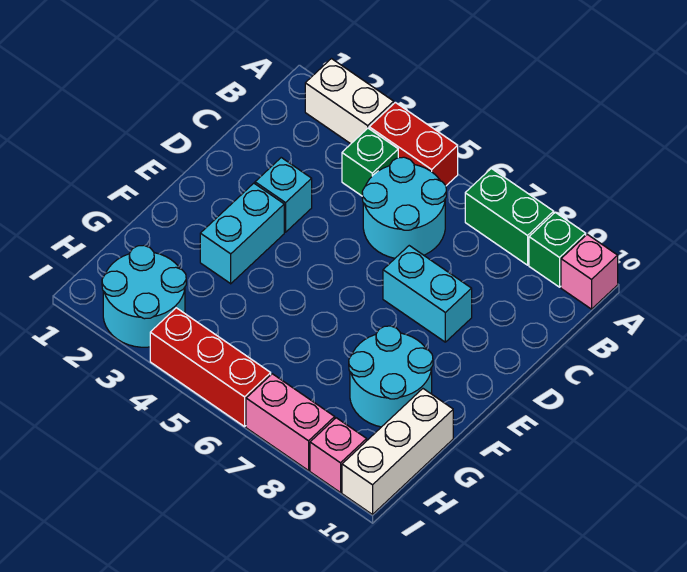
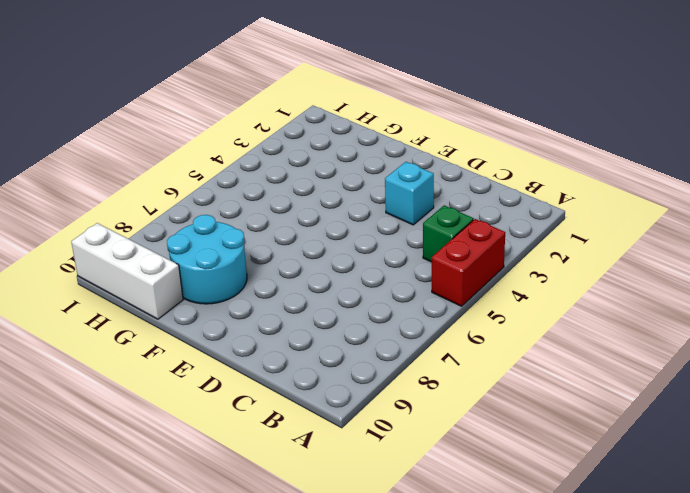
none -> white 1x2 brick [305,59,394,144]
none -> green 1x2 brick [465,168,554,265]
none -> green 1x1 brick [529,212,586,287]

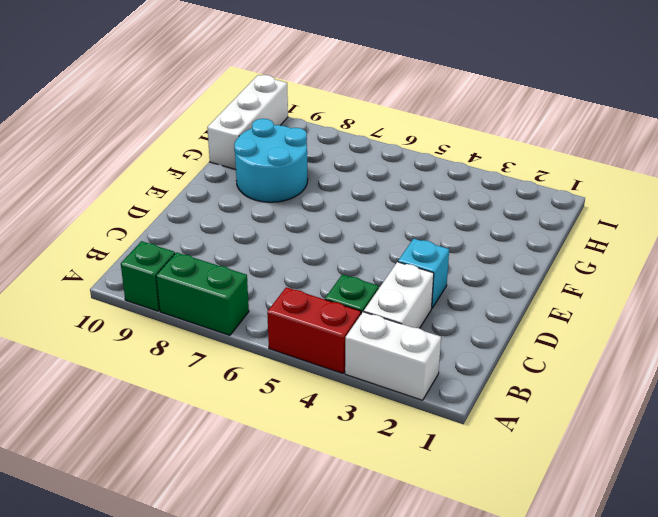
white 1x2 brick [364,262,434,328] -> none
none -> pink 1x1 brick [561,234,618,309]
none -> cyan 2x2 round brick [362,157,446,258]
none -> cyan 1x2 brick [383,246,472,342]

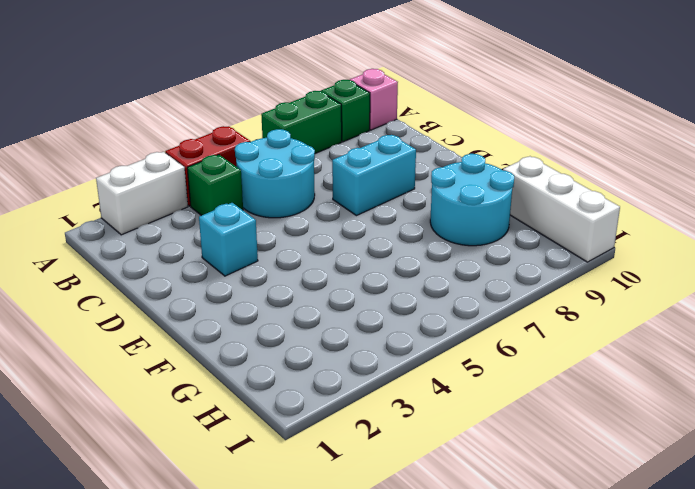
none -> cyan 1x2 brick [200,183,284,284]
none -> cyan 2x2 round brick [102,246,186,347]
none -> red 1x3 brick [150,308,271,427]

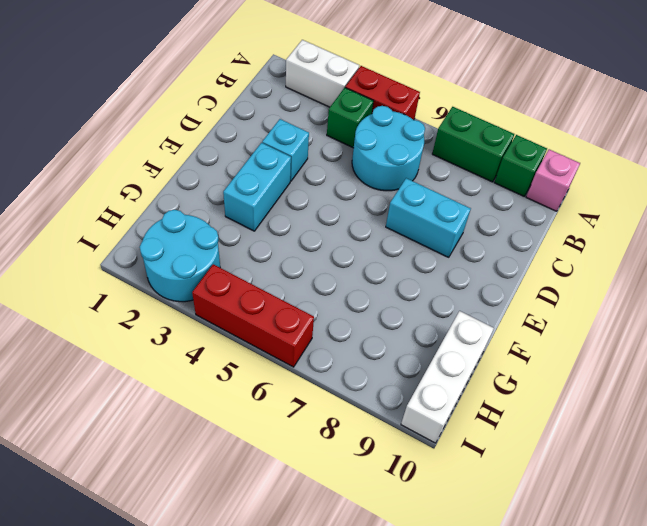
none -> cyan 2x2 round brick [349,326,433,427]
none -> pink 1x2 brick [246,374,335,471]
none -> pink 1x1 brick [310,418,367,493]

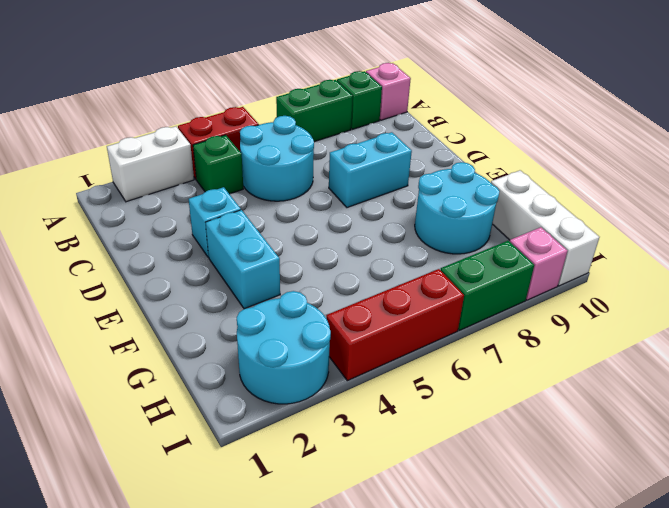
green 1x2 brick [441,241,534,330] -> pink 1x2 brick [246,374,335,471]

